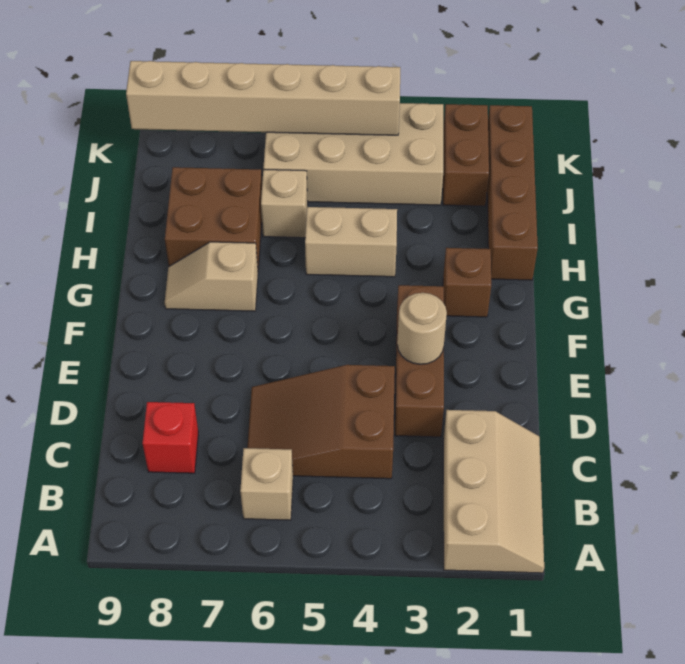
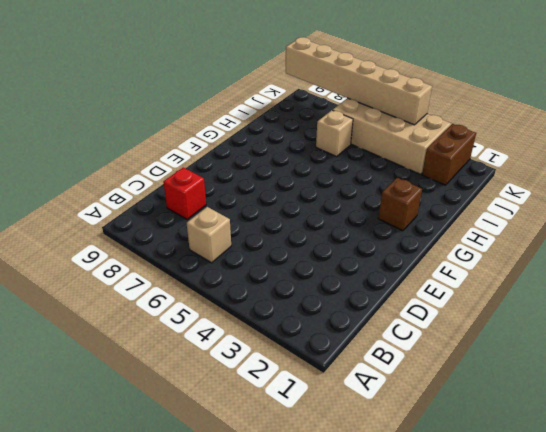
none -> tan 2x3 slope [443,410,544,573]
none -> brown 2x3 slope [247,365,395,479]
none -> brown 1x3 brick [395,285,444,437]

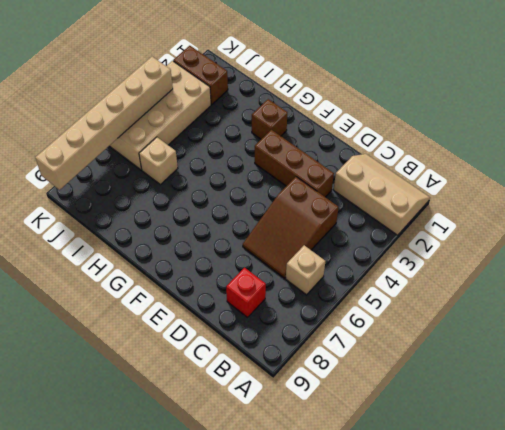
none -> tan 1x2 slope [165,242,258,311]
none -> brown 1x4 brick [487,105,538,280]
none -> tan 1x2 brick [305,207,397,277]

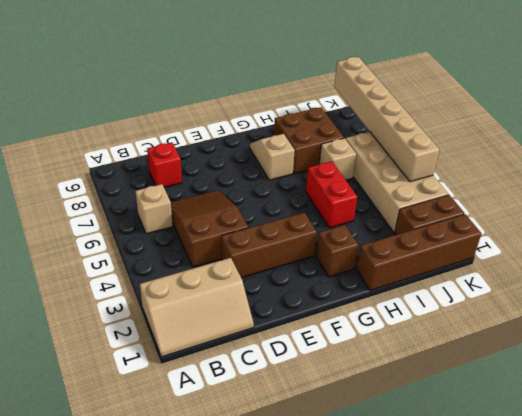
red 1x2 brick [306,161,357,228] -> tan 1x2 brick [305,207,397,277]
none -> tan 1x1 round brick [397,293,447,364]

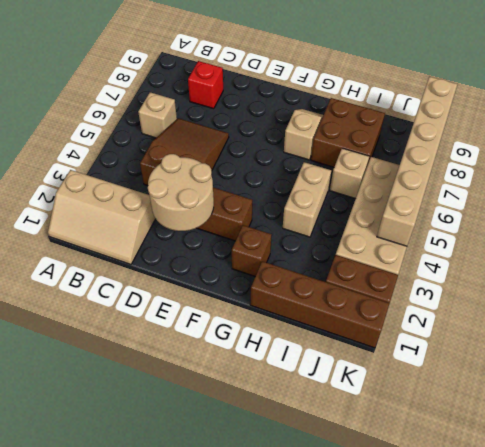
tan 2x2 round brick [148,154,214,231] -> tan 1x1 round brick [397,293,447,364]

